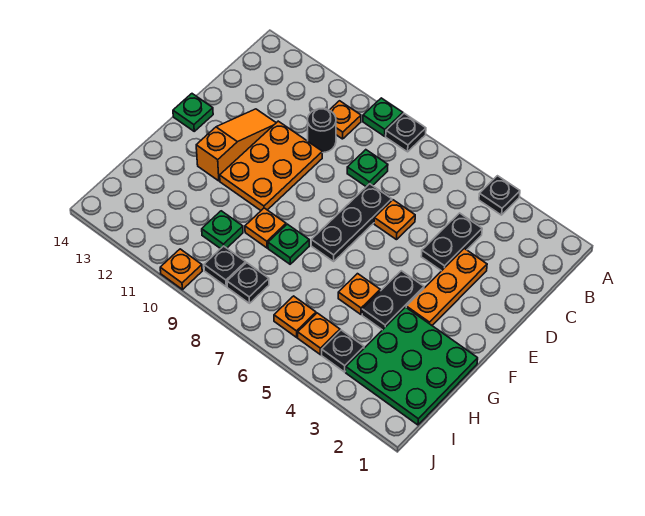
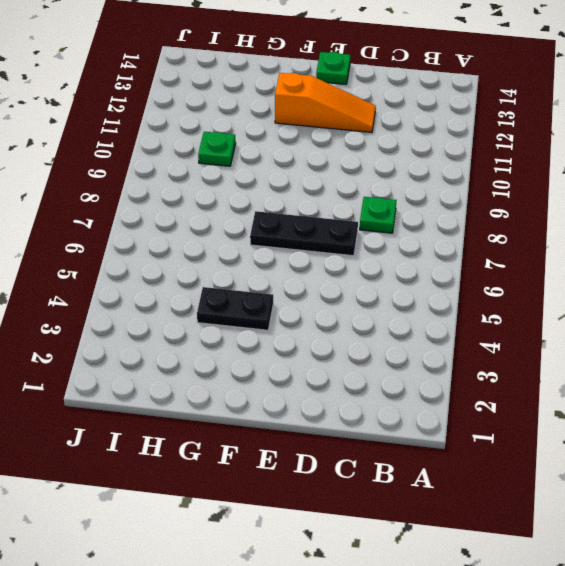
none -> black 1x1 plate [479,176,520,215]
none -> black 1x1 plate [386,113,426,152]
none -> green 1x1 plate [363,98,403,136]

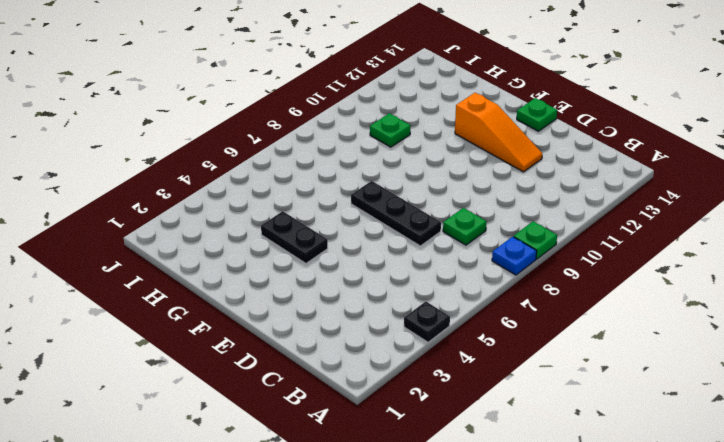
blue 1x1 plate [492,237,537,275] -> black 1x1 plate [386,113,426,152]
none -> orange 1x1 plate [330,101,361,139]
none -> black 1x2 plate [421,213,482,271]
none -> black 1x1 round brick [307,109,336,153]

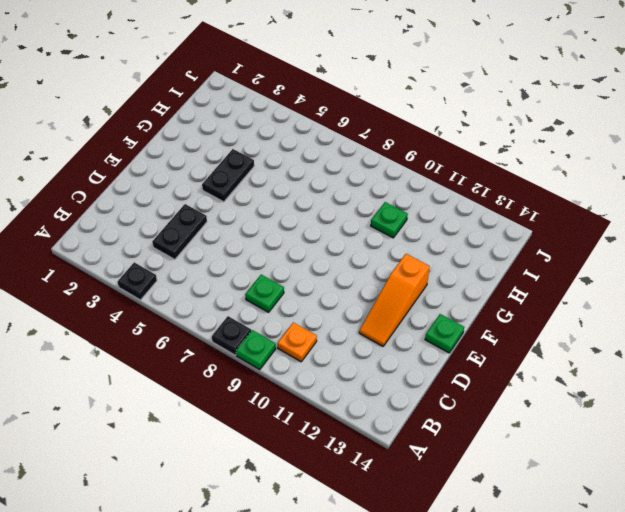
none -> black 1x1 round brick [307,109,336,153]
none -> orange 1x3 plate [406,248,487,325]
none -> orange 1x1 plate [374,200,415,240]

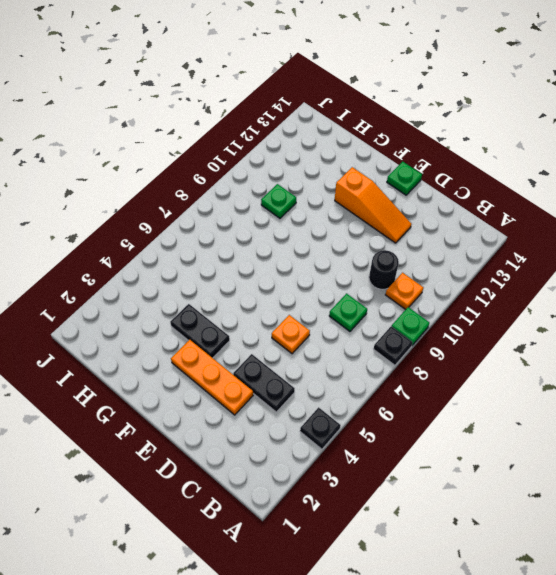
none -> black 1x3 plate [311,184,392,261]
none -> orange 2x3 plate [220,121,322,210]
none -> green 3x3 plate [346,307,478,425]

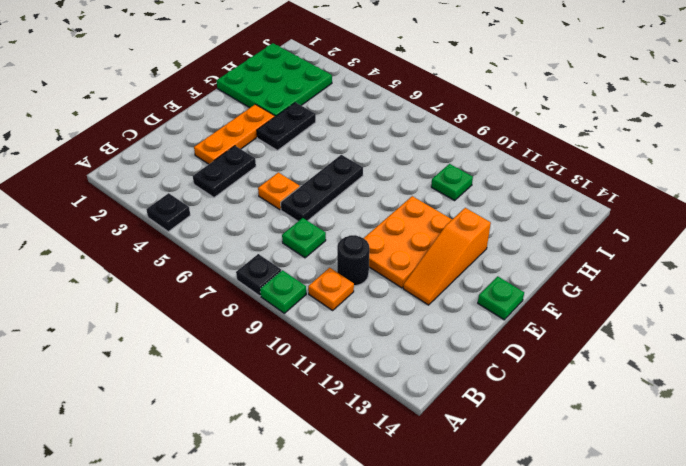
none -> orange 1x1 plate [338,274,380,314]
none -> green 1x1 plate [268,224,309,264]
none -> orange 1x1 plate [245,208,286,248]

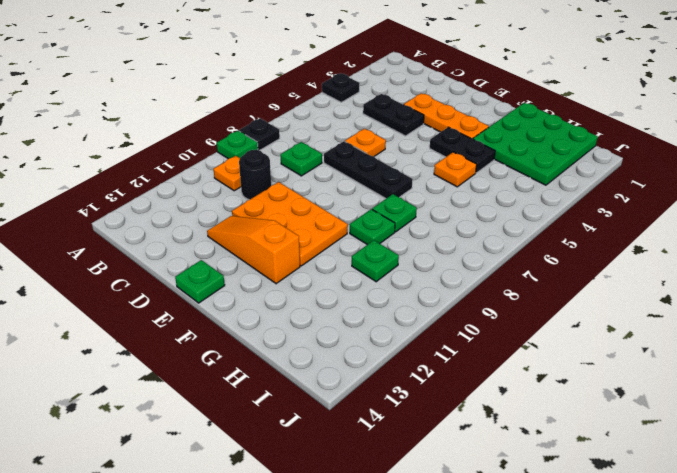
green 1x1 plate [350,209,395,245] -> orange 1x1 plate [245,208,286,248]
none -> black 1x1 plate [322,330,364,372]
none -> orange 1x1 plate [298,313,340,355]
none -> orange 1x1 plate [274,296,316,337]

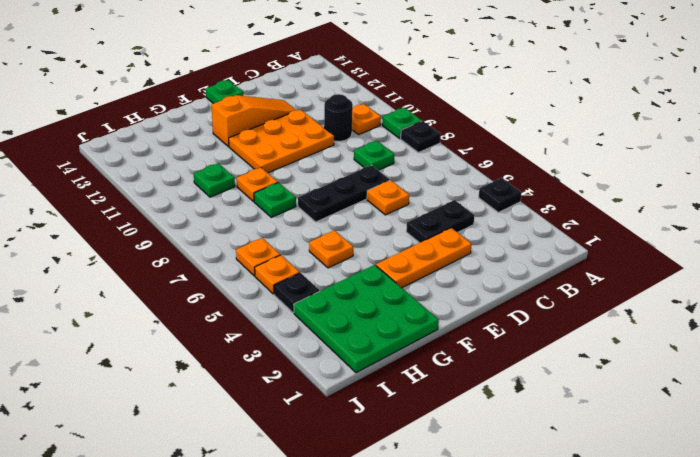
none -> black 1x2 plate [362,271,424,330]
none -> black 1x1 plate [227,263,269,303]
none -> black 1x1 plate [204,246,246,286]

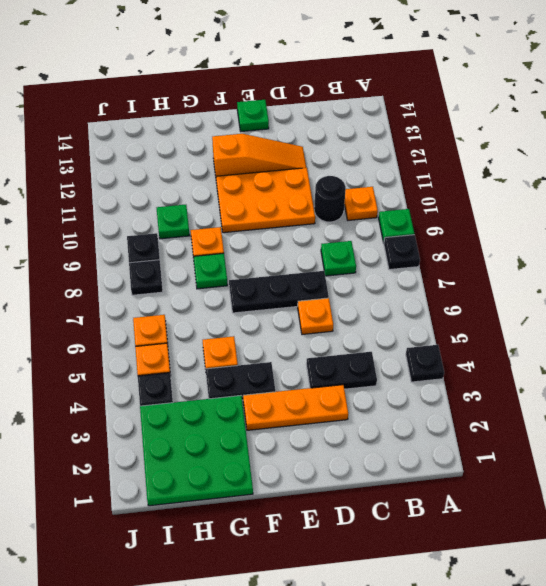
none -> orange 1x1 plate [160,249,202,290]

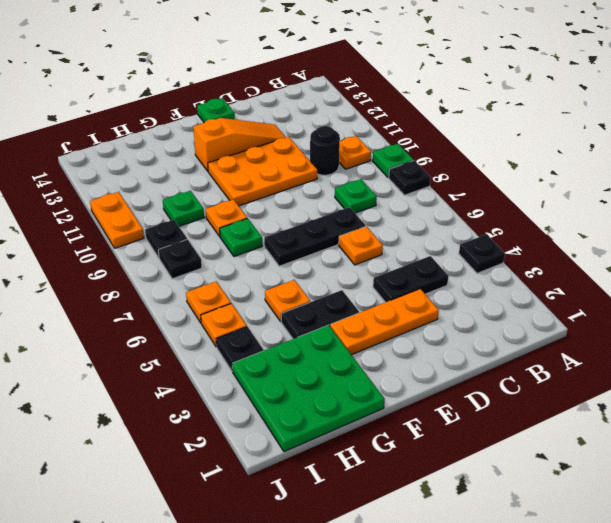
orange 1x2 plate [90,192,144,248] -> orange 1x1 plate [160,249,202,290]

